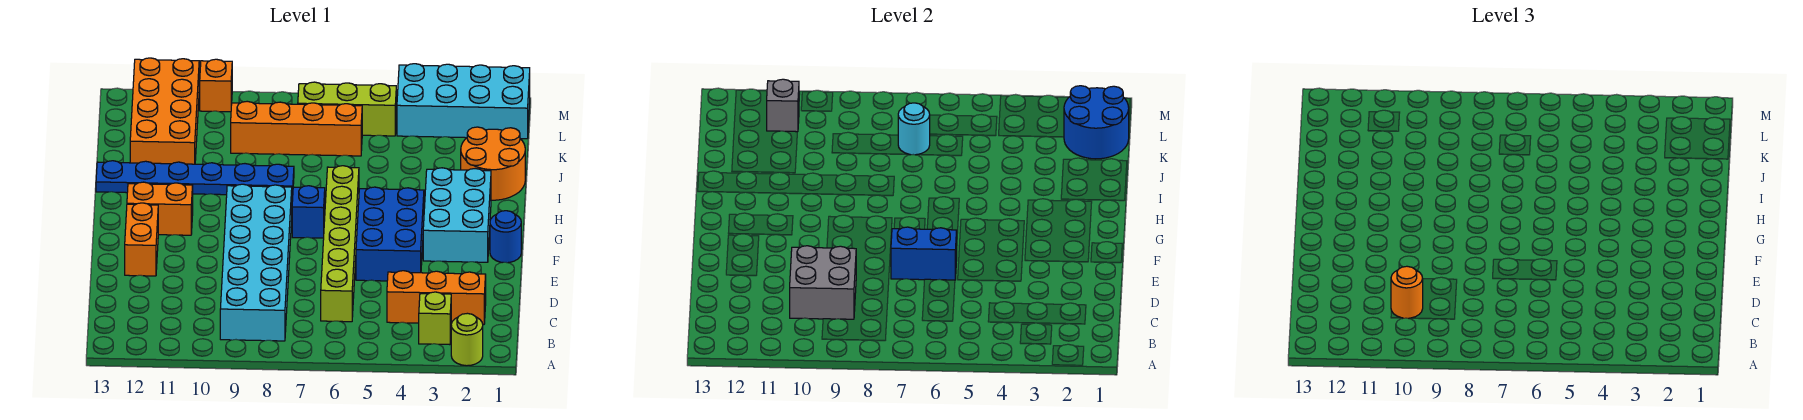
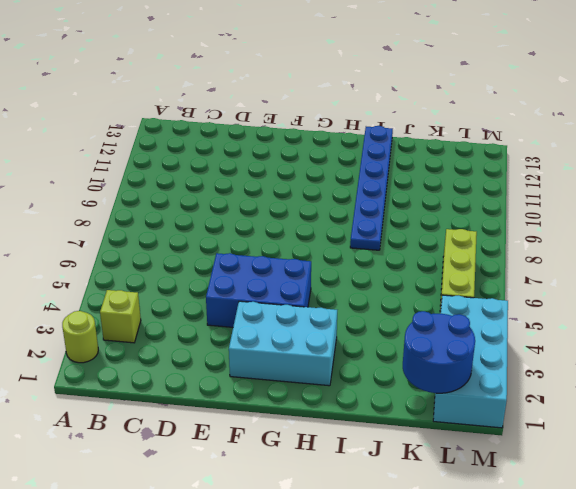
none -> cyan 2x6 brick [220,184,292,341]
none -> orange 1x3 brick [387,271,486,324]
none -> lime 1x6 brick [321,166,359,322]

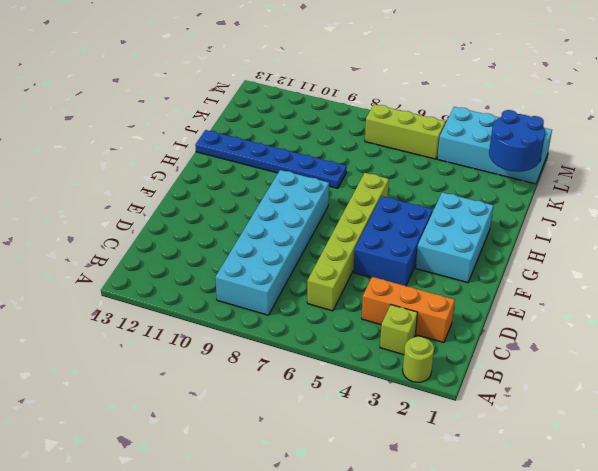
none -> orange 1x2 brick [125,203,158,276]
none -> blue 1x1 round brick [490,211,521,263]
none -> blue 1x1 brick [292,186,325,238]

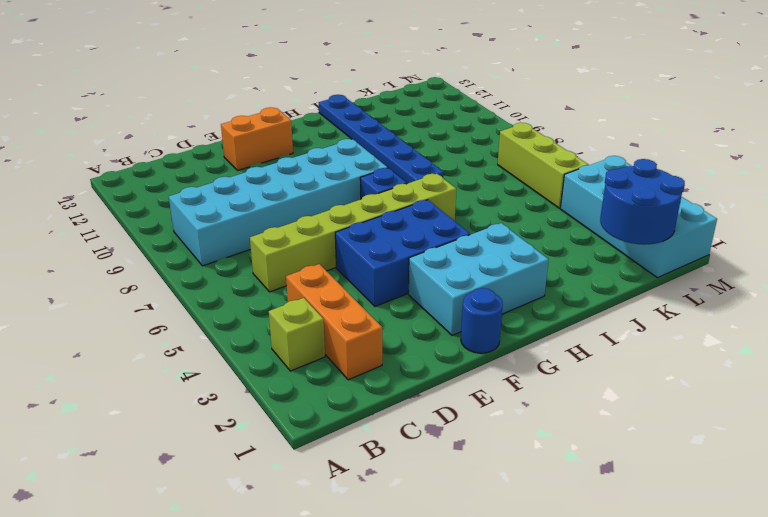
none -> lime 1x1 round brick [451,313,483,366]
none -> orange 1x2 brick [127,182,193,235]
none -> orange 2x2 round brick [461,127,525,200]

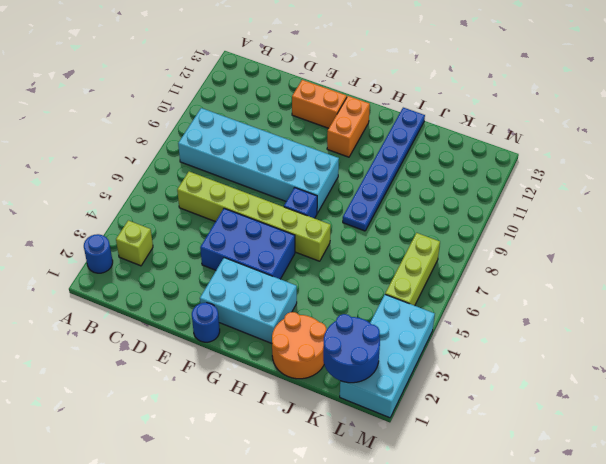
blue 1x1 round brick [84,234,113,273] -> lime 1x1 round brick [451,313,483,366]
none -> orange 1x3 brick [387,271,486,324]
none -> orange 2x4 brick [130,58,199,164]
none -> orange 1x4 brick [231,101,362,156]

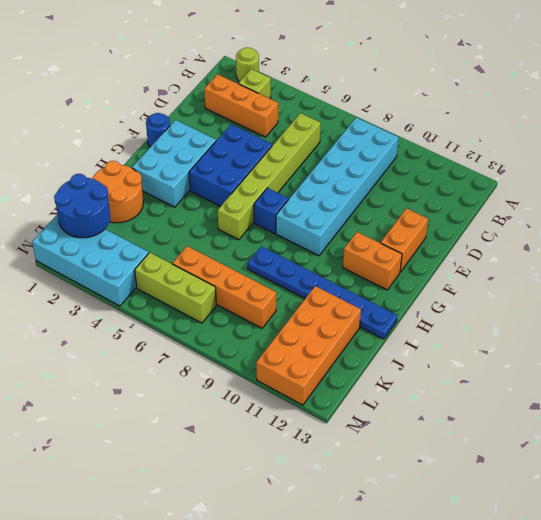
none -> orange 1x1 brick [200,59,232,112]
none -> grey 2x2 brick [790,246,856,319]
none -> blue 1x2 brick [891,227,957,280]

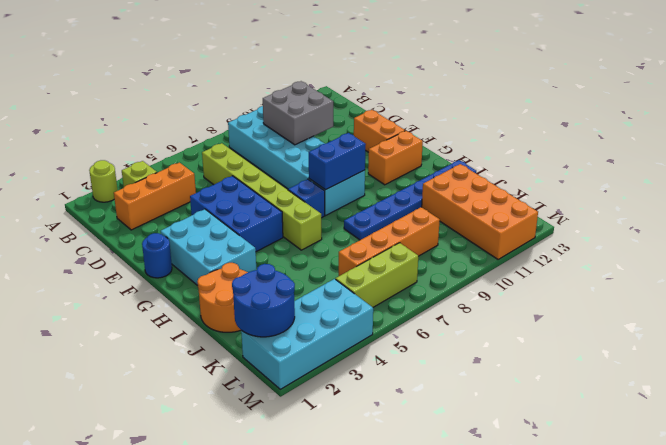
blue 1x2 brick [309,133,366,190] -> blue 1x2 brick moved to [891,227,957,280]
none -> orange 1x1 brick [200,59,232,112]
none -> cyan 1x1 round brick [898,103,930,155]
none -> grey 1x1 brick [767,79,799,132]

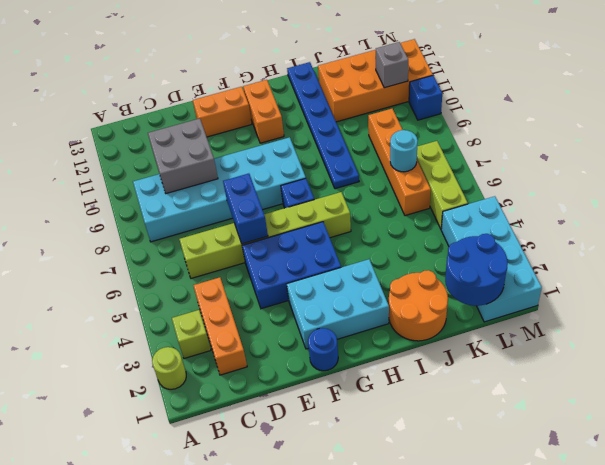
blue 1x1 brick [409,76,442,120] -> orange 1x1 brick [200,59,232,112]
none -> orange 1x1 round brick [1391,266,1423,318]

